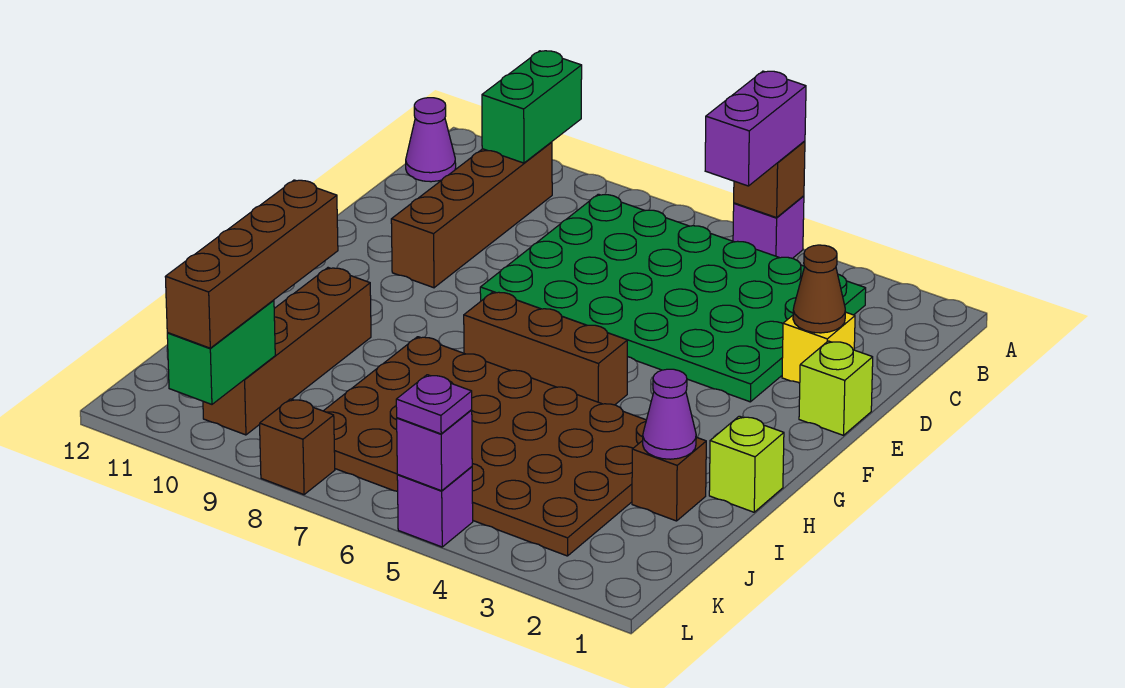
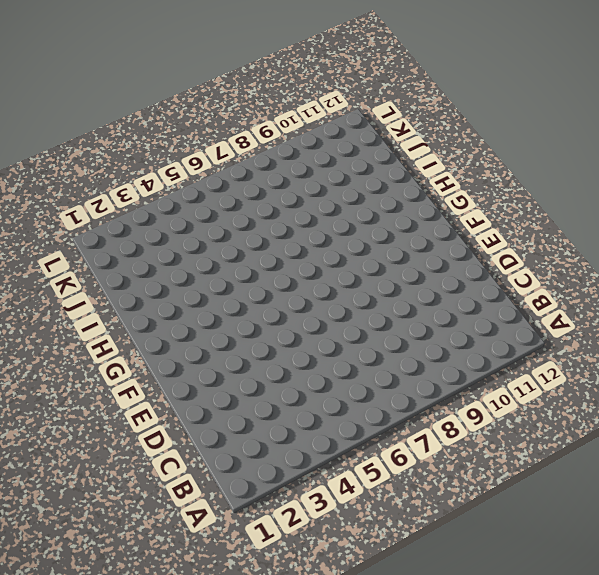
none -> purple 1x1 brick [733,196,804,258]
none -> green 4x6 plate [480,194,866,402]
none -> brown 1x4 brick [391,142,552,288]

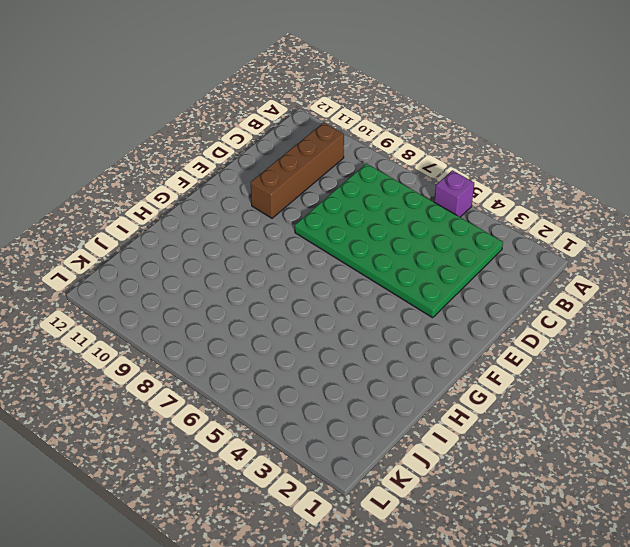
none -> purple 1x1 cone [406,98,456,182]
none -> yellow 1x1 brick [782,312,855,383]
none -> lime 1x1 brick [799,341,873,435]

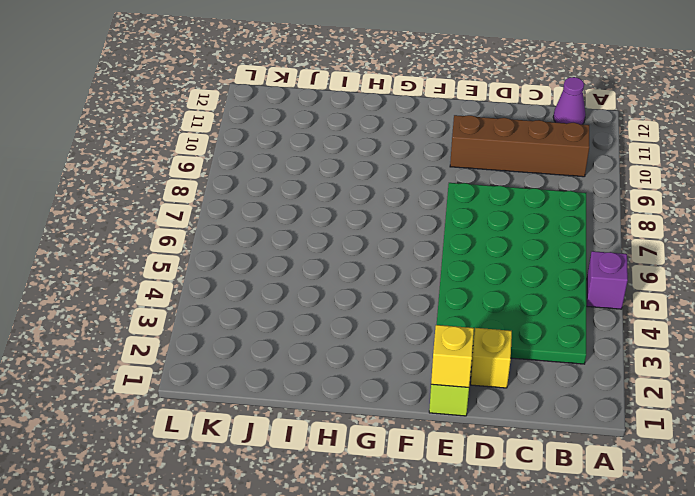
yellow 1x1 brick [431,325,474,387] -> none
none -> brown 1x3 brick [464,292,627,405]
none -> lime 1x1 brick [709,416,784,512]
none -> brown 4x6 plate [324,337,646,556]

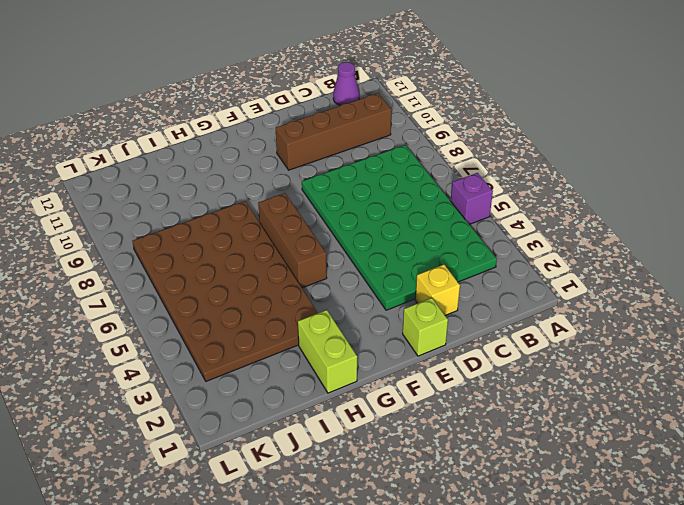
lime 1x2 brick [298,310,357,393] -> lime 1x1 brick [709,416,784,512]
none -> brown 1x4 brick [203,268,371,435]
none -> brown 1x1 brick [632,437,706,521]
none -> purple 1x1 brick [397,467,473,547]

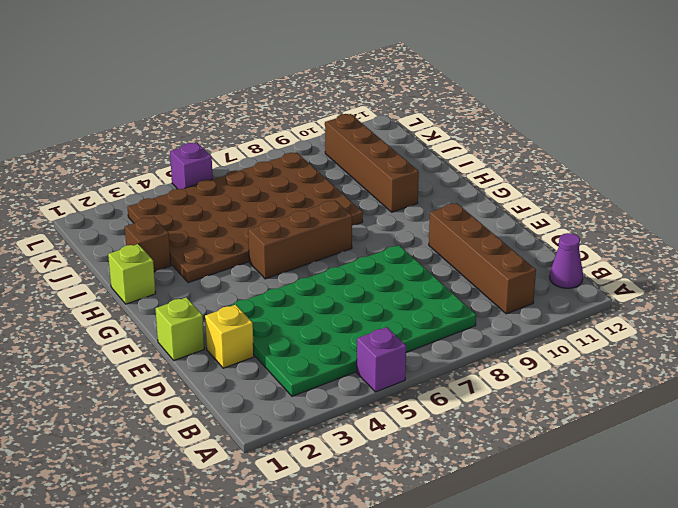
none -> brown 1x1 brick [260,399,335,495]
none -> brown 1x1 brick [734,141,805,218]
none -> green 1x2 brick [482,51,582,163]

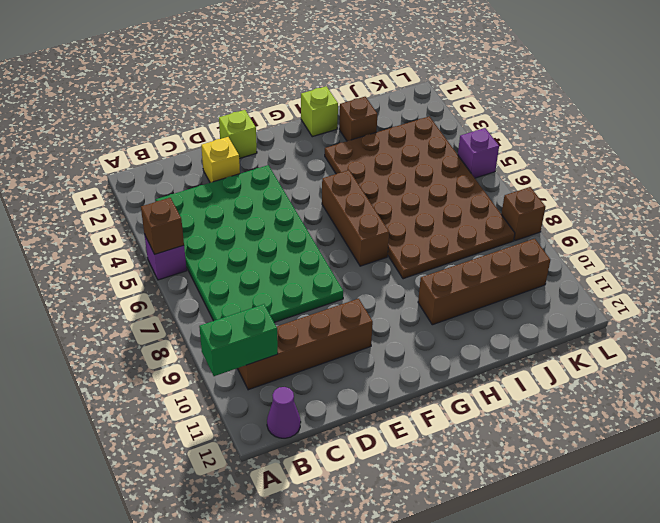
none -> brown 1x1 cone [793,245,845,333]
none -> purple 1x1 cone [643,369,696,459]
none -> green 1x2 brick [167,300,275,404]

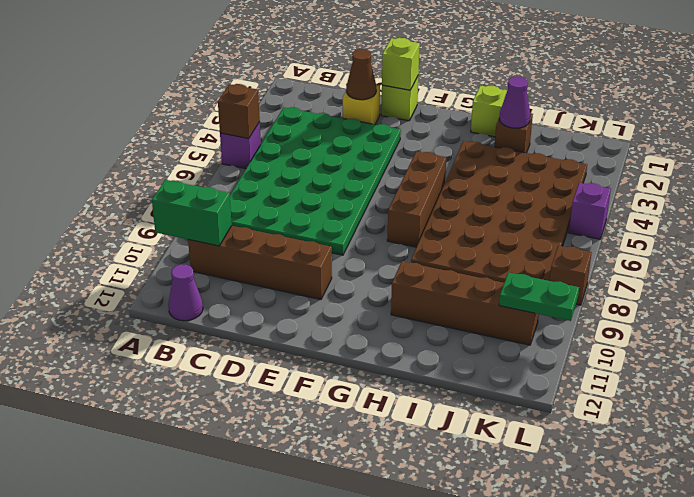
lime 1x1 brick [382,38,420,90] -> none
green 1x2 plate [499,272,579,321] -> green 1x2 brick [167,300,275,404]
none -> purple 1x1 brick [397,410,472,491]
none -> purple 1x2 brick [705,71,806,186]
none -> brown 1x4 brick [165,180,338,348]

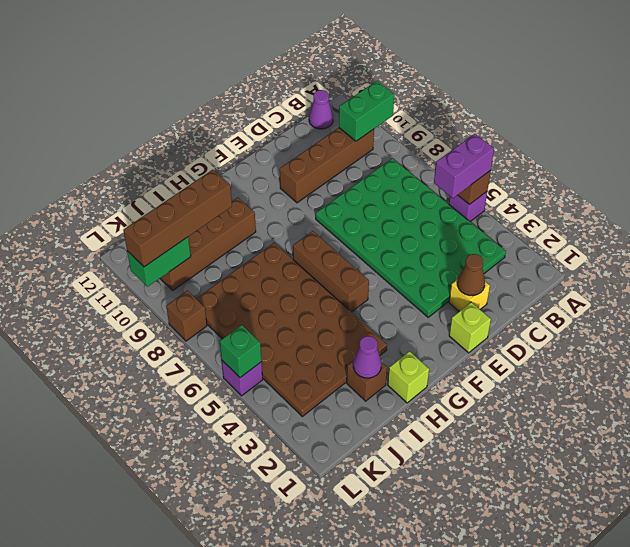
green 1x1 brick [220,325,261,378] -> purple 1x1 brick [397,410,472,491]
none -> purple 1x1 plate [396,375,472,434]

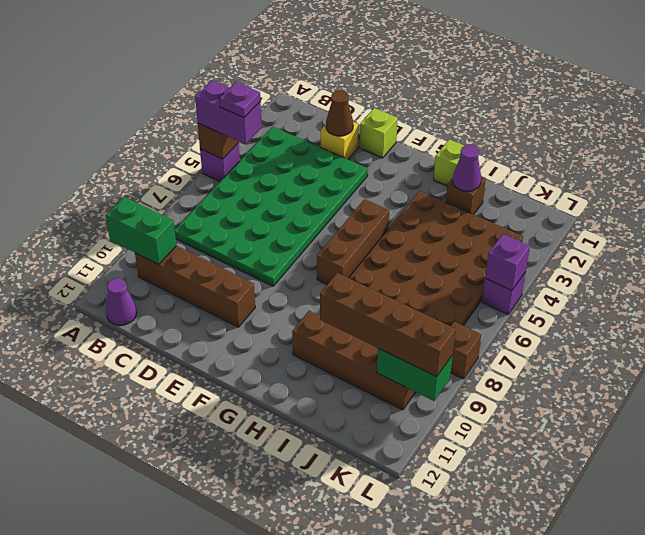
purple 1x1 plate [219,82,260,118] -> purple 1x1 plate moved to [396,375,472,434]

